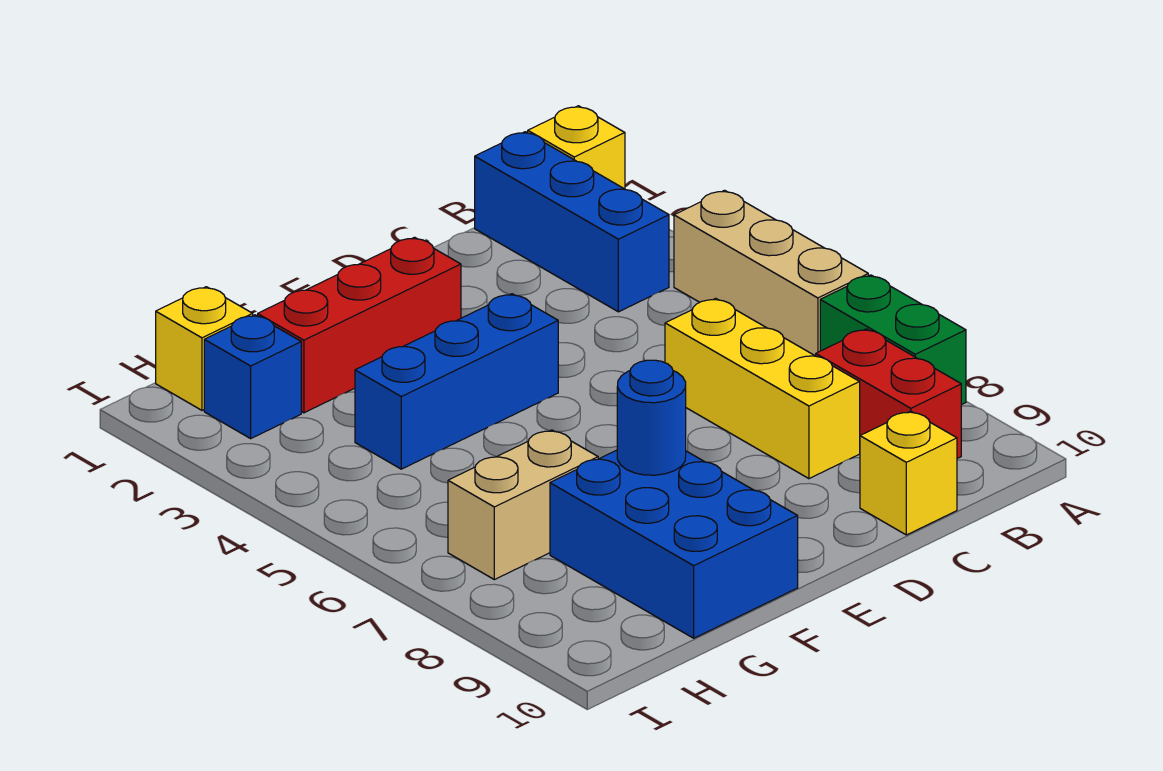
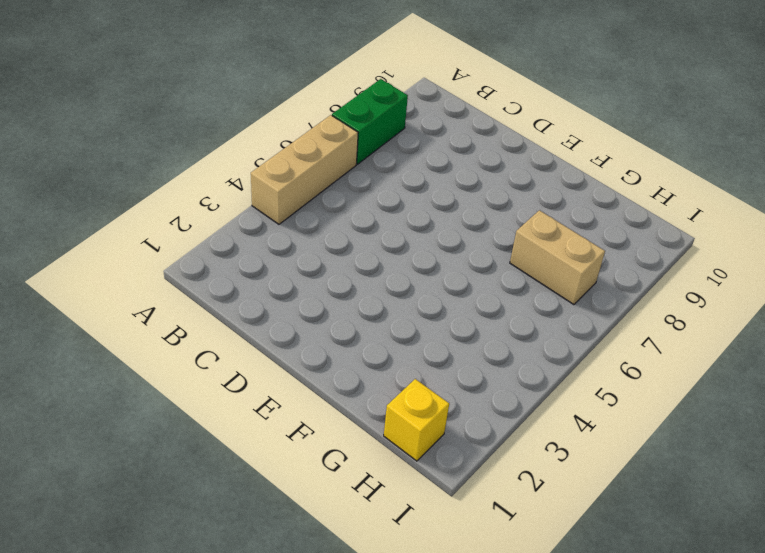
none -> yellow 1x1 brick [528,106,625,189]
none -> blue 1x3 brick [475,132,669,312]
none -> red 1x2 brick [816,329,961,458]

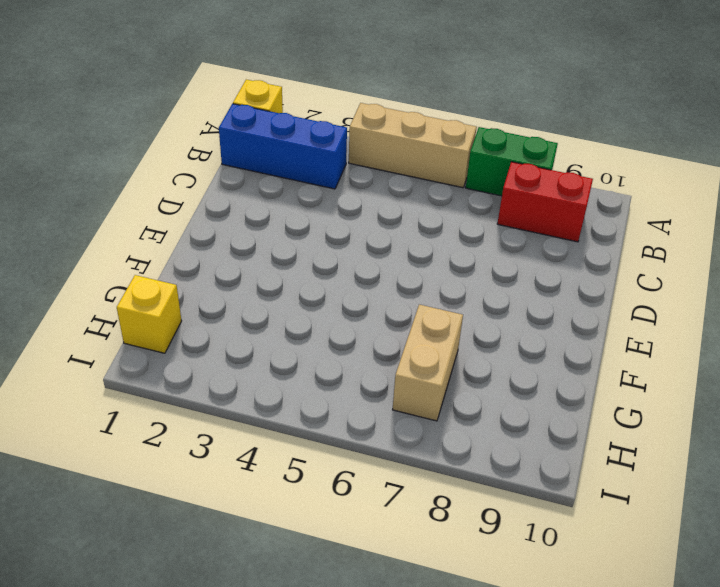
none -> yellow 1x3 brick [665,298,860,479]
none -> yellow 1x1 brick [860,411,957,535]
none -> red 1x3 brick [258,237,461,413]

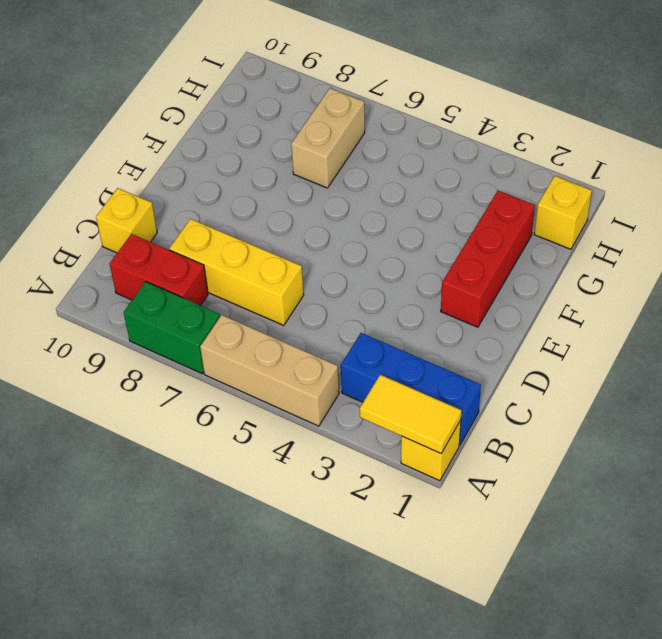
yellow 1x2 tile [360,375,462,453] -> none
none -> blue 1x3 brick [355,294,558,469]
none -> blue 2x3 brick [550,450,798,638]
none -> blue 1x1 brick [204,315,301,438]

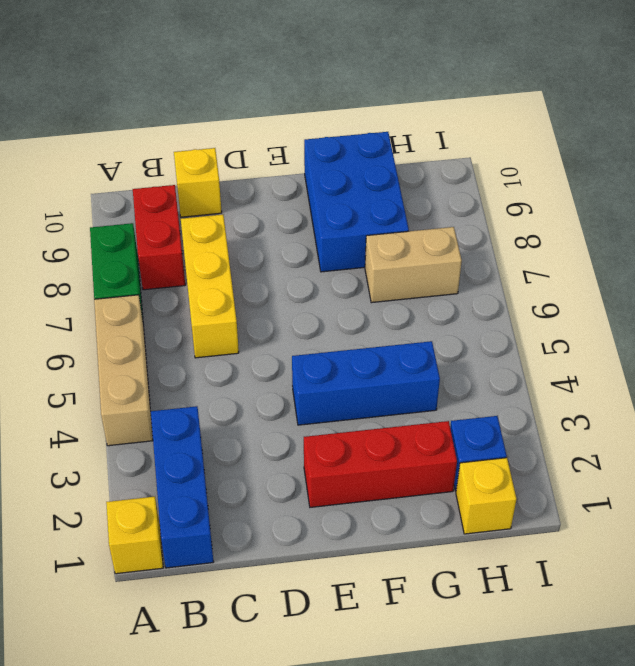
none -> blue 1x1 round brick [617,360,686,475]

